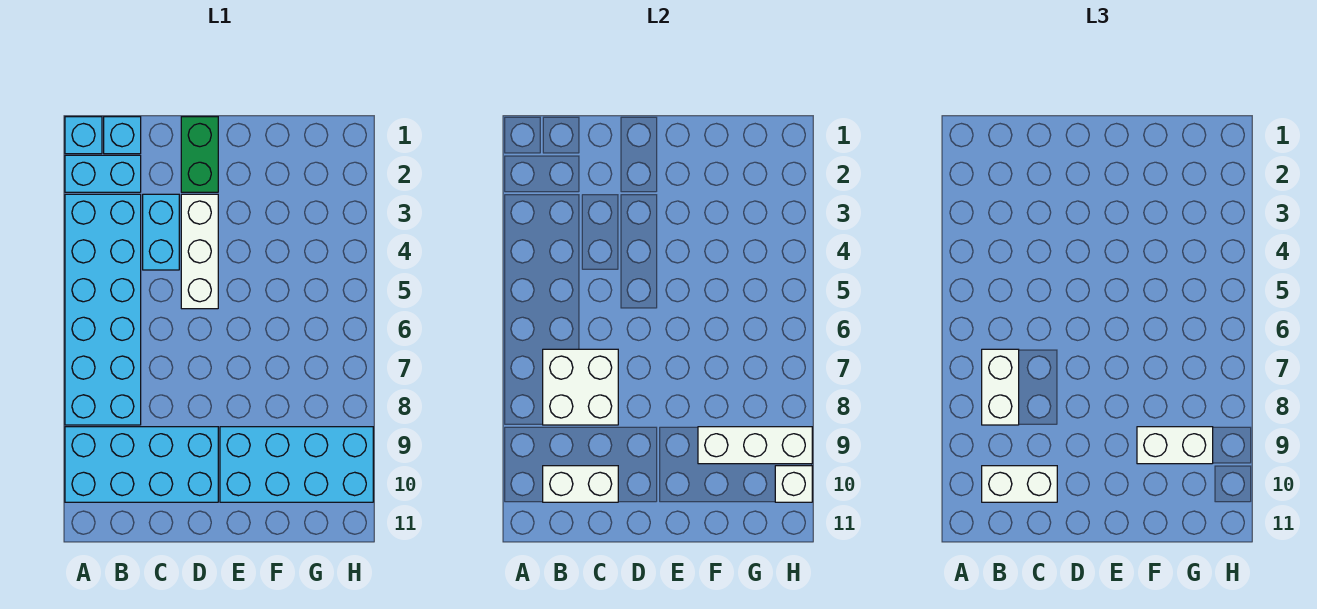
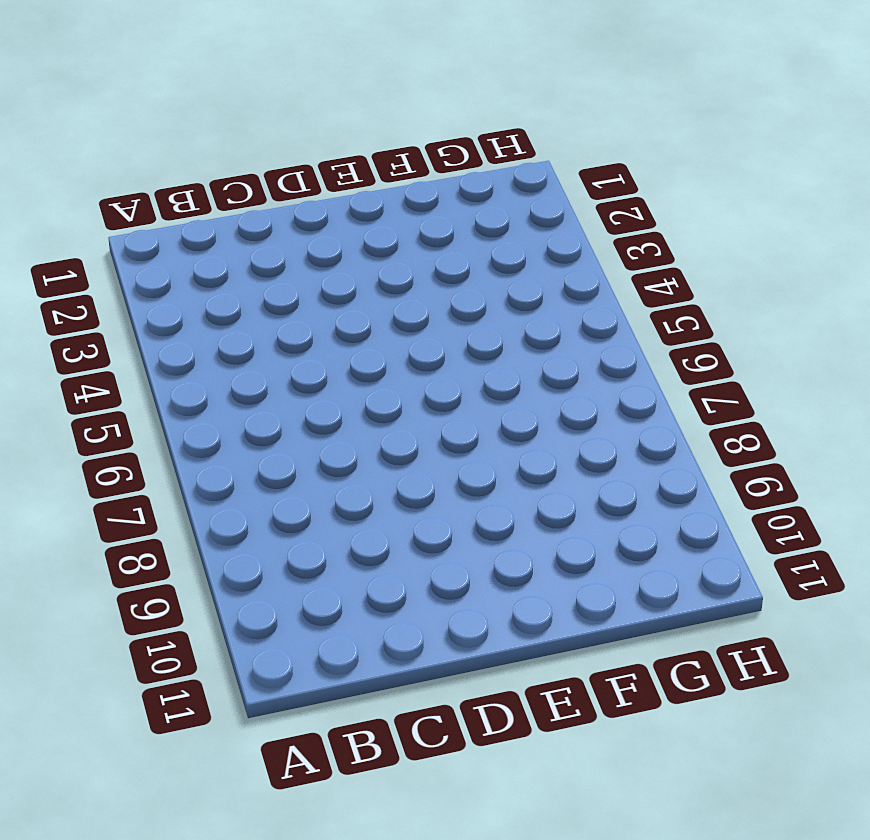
none -> cyan 1x1 brick [65,117,102,154]
none -> cyan 1x2 brick [65,155,141,192]
none -> cyan 2x6 brick [65,194,141,425]

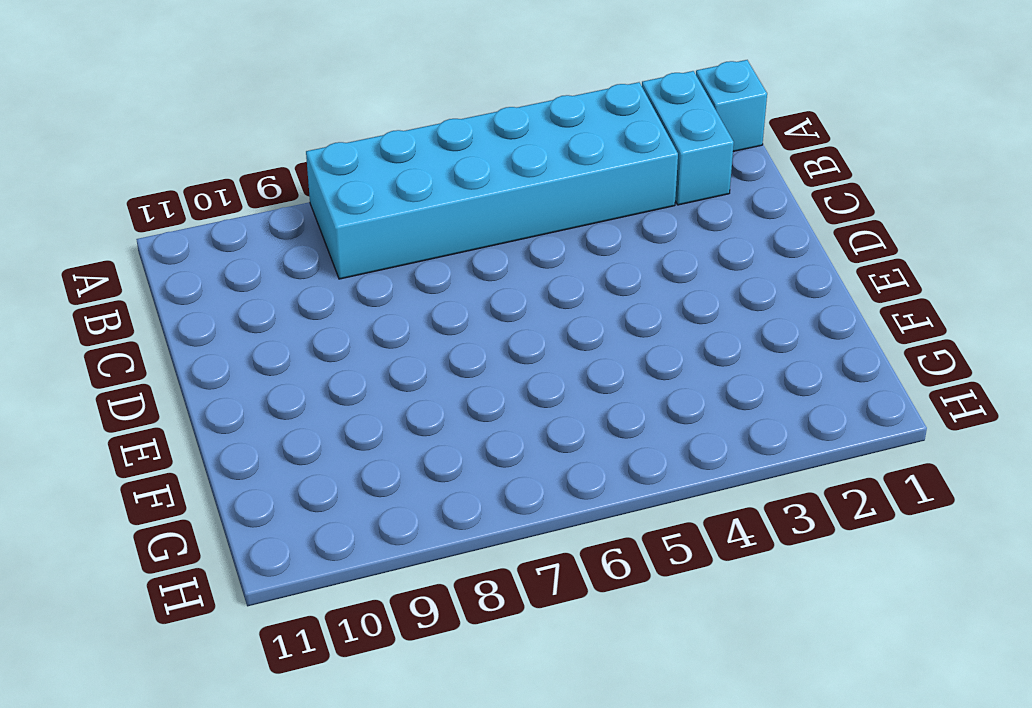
none -> cyan 2x4 brick [65,427,218,502]
none -> cyan 1x1 brick [104,117,141,154]
none -> cyan 1x2 brick [143,194,179,270]

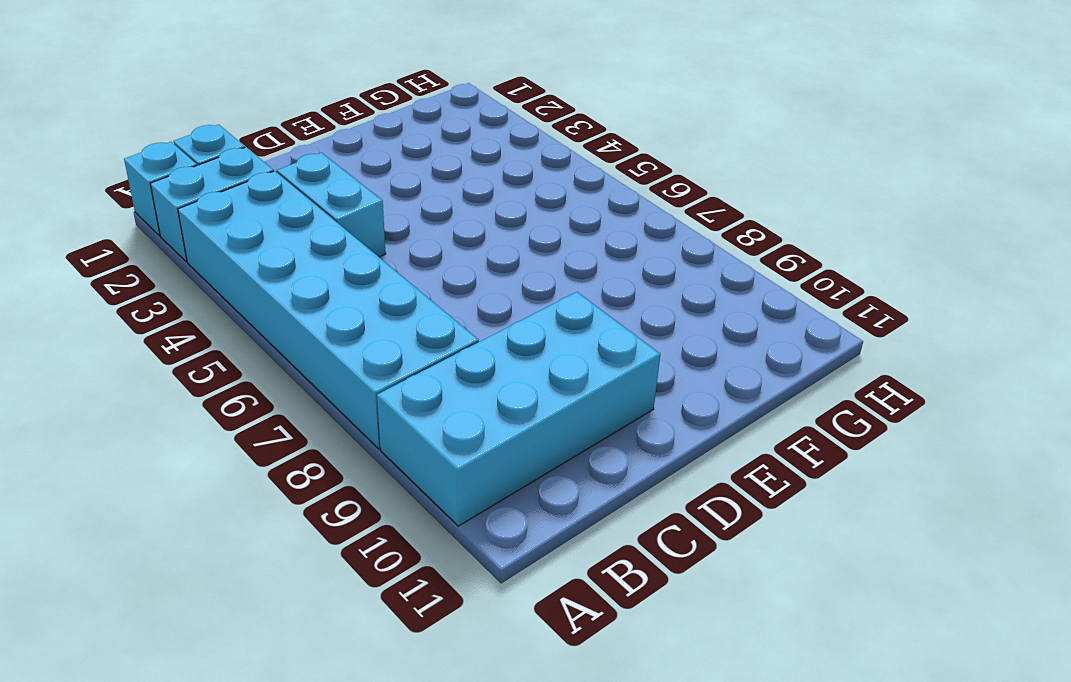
none -> green 1x2 brick [181,117,218,192]
none -> white 1x3 brick [181,194,218,309]
none -> cyan 2x4 brick [220,427,373,502]

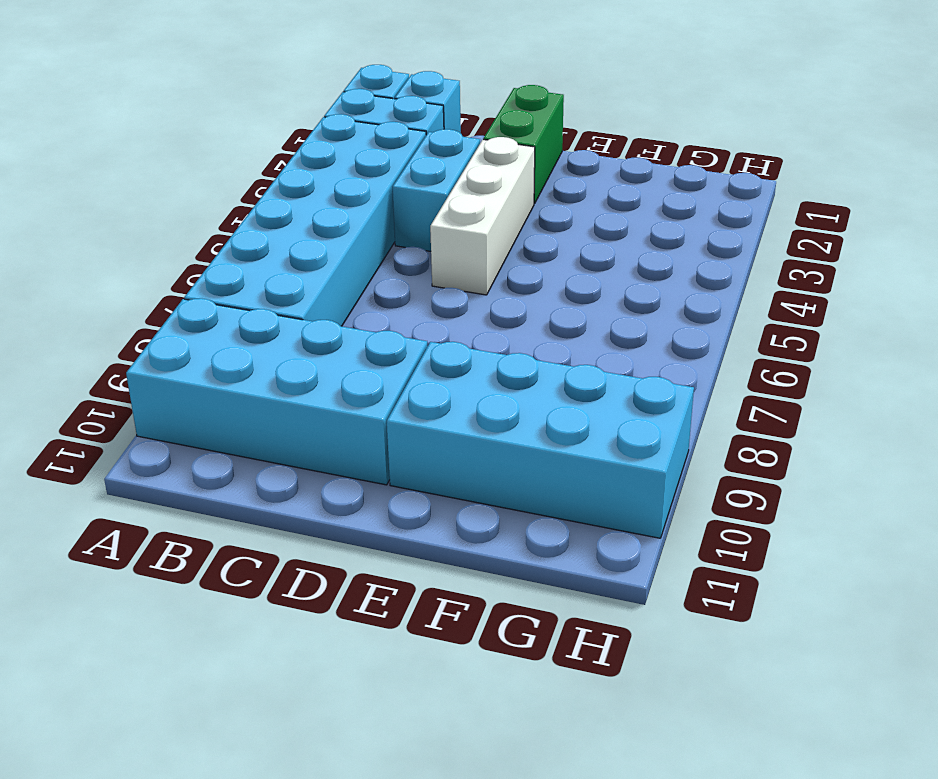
none -> white 2x2 brick [543,349,618,425]
none -> white 1x2 brick [543,466,618,502]
none -> white 1x3 brick [698,427,812,464]

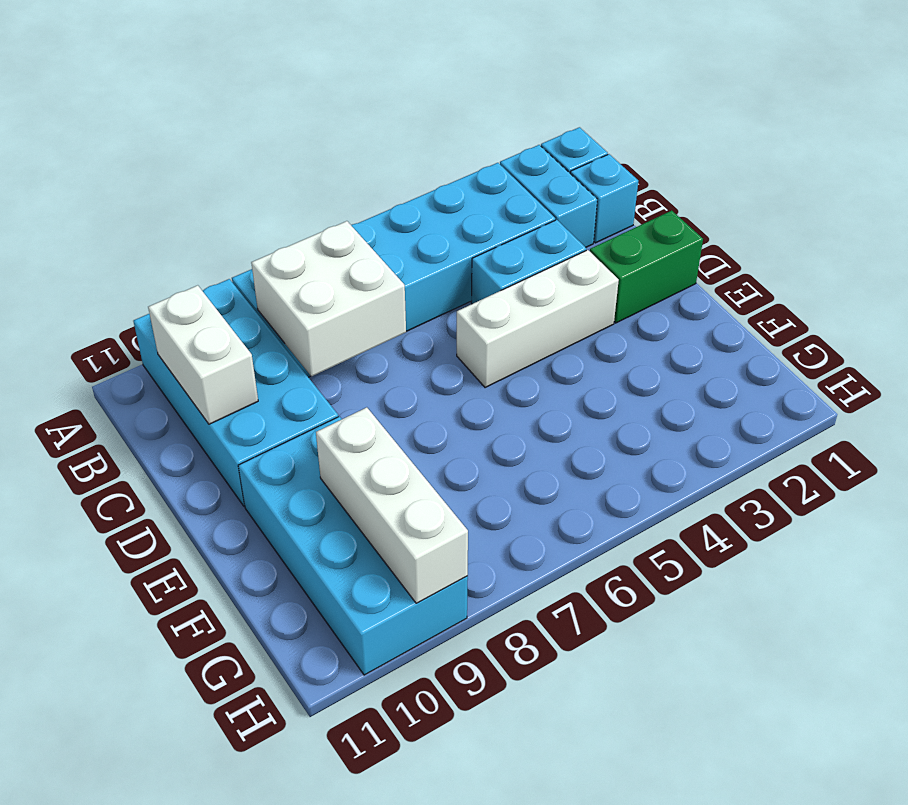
none -> white 1x1 brick [775,466,812,502]
none -> white 1x2 brick [982,349,1019,425]
none -> white 1x2 brick [982,466,1057,502]

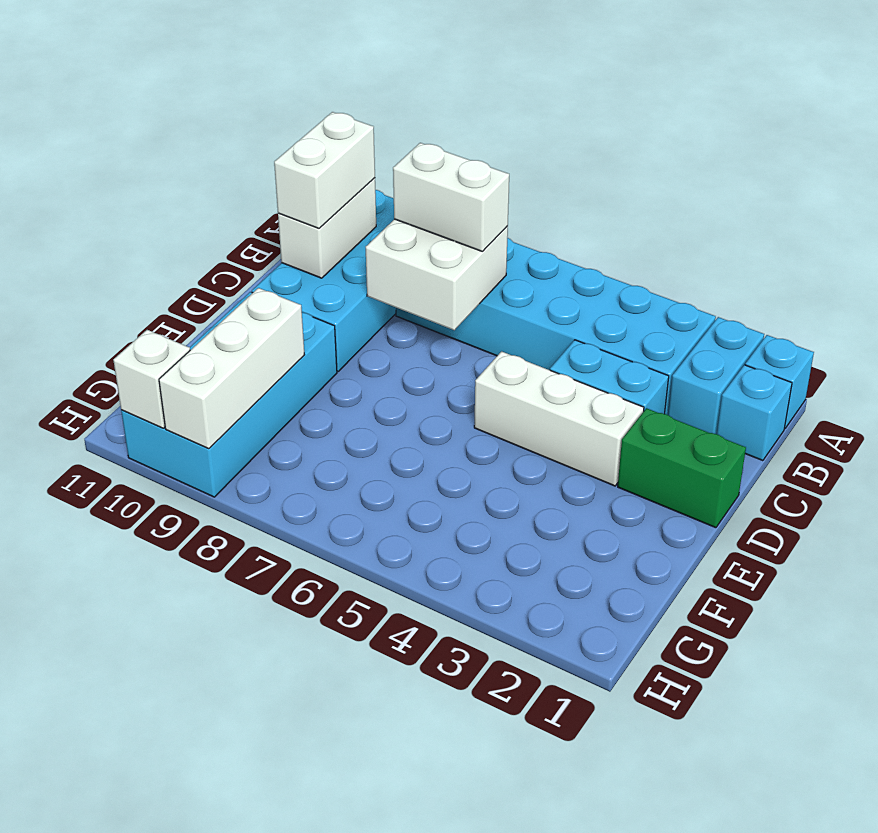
none -> white 1x2 brick [1137,427,1213,464]

